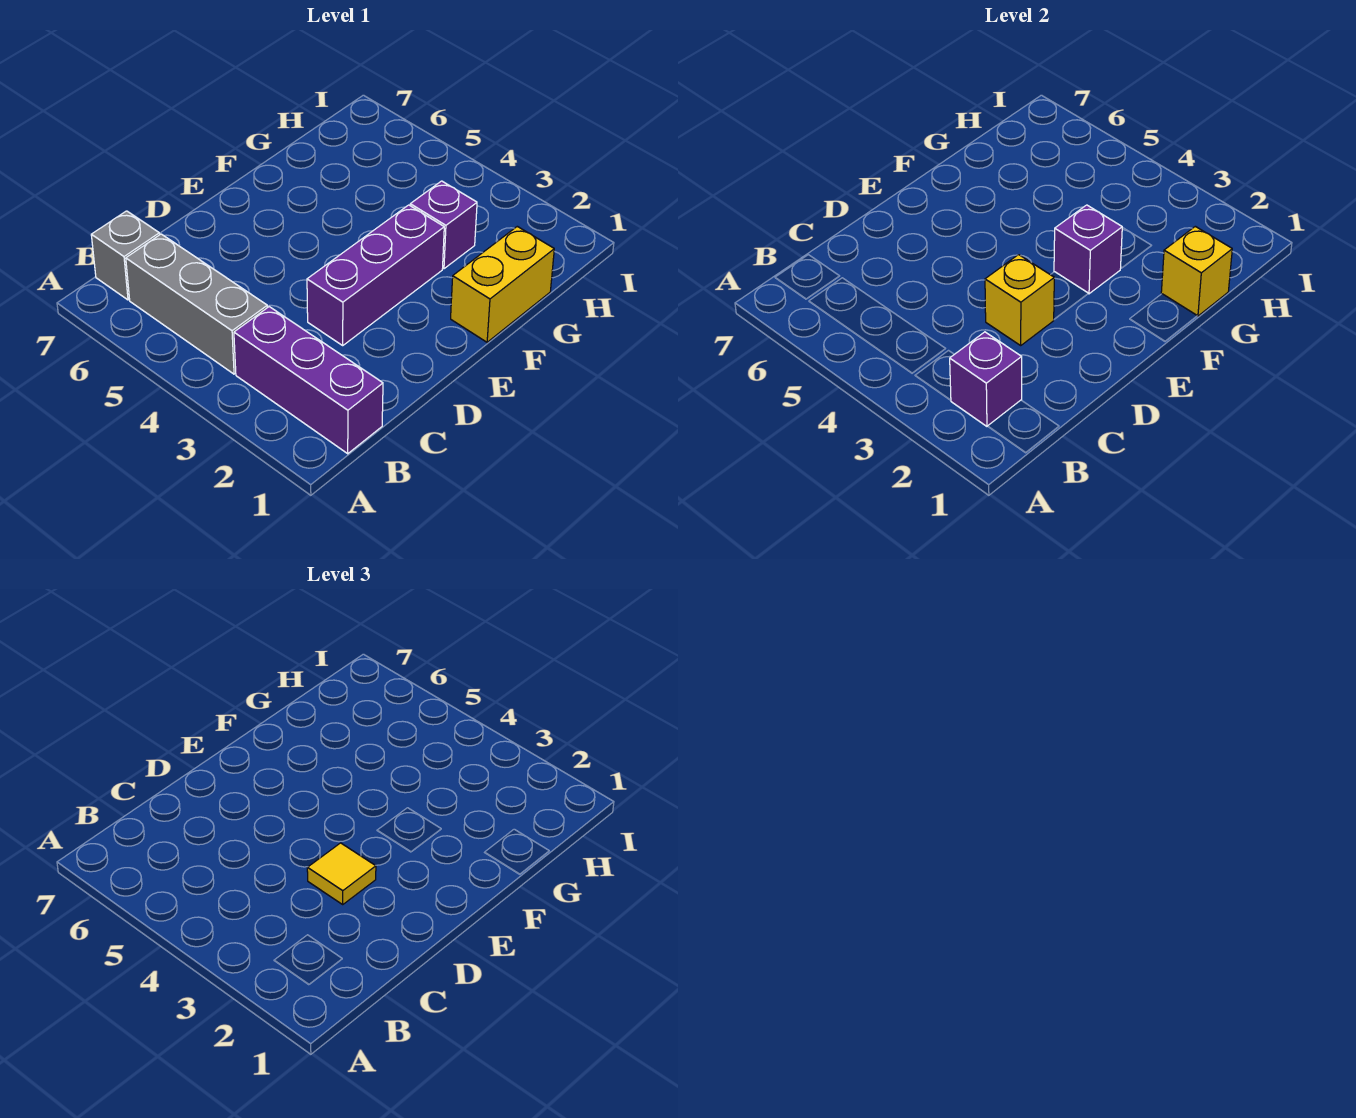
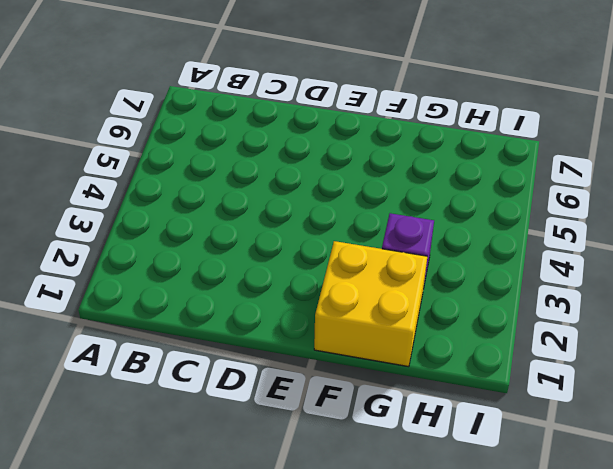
yellow 2x2 brick [314,241,427,367] -> yellow 1x2 brick [451,226,554,342]
none -> purple 1x3 brick [234,307,383,454]
none -> grey 1x3 brick [126,234,267,374]

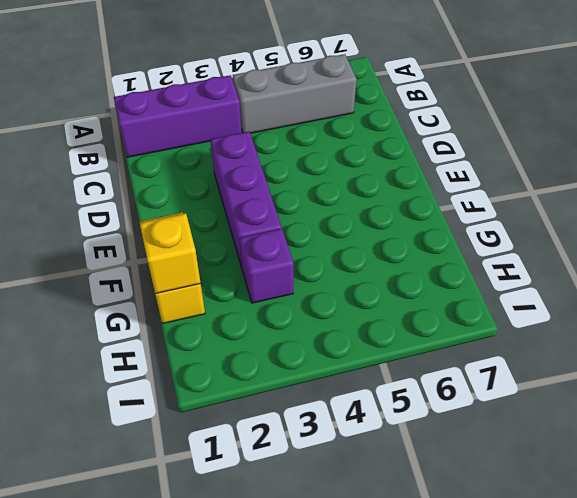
none -> grey 1x1 brick [91,211,160,300]
none -> purple 1x1 brick [950,332,1022,426]

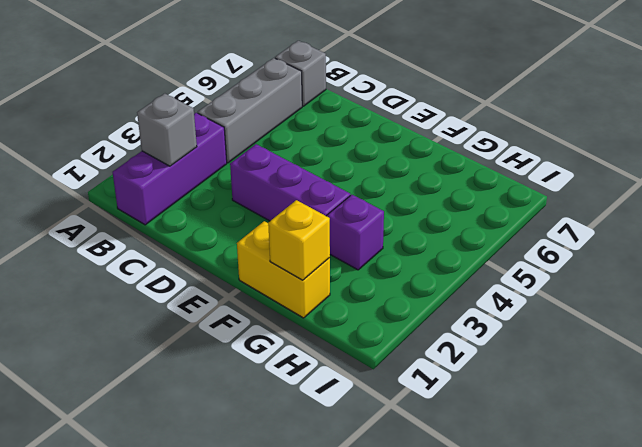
grey 1x1 brick [137,94,197,166] -> purple 1x1 brick [950,332,1022,426]
none -> yellow 1x1 brick [985,255,1054,345]
none -> purple 1x1 brick [1054,205,1122,294]

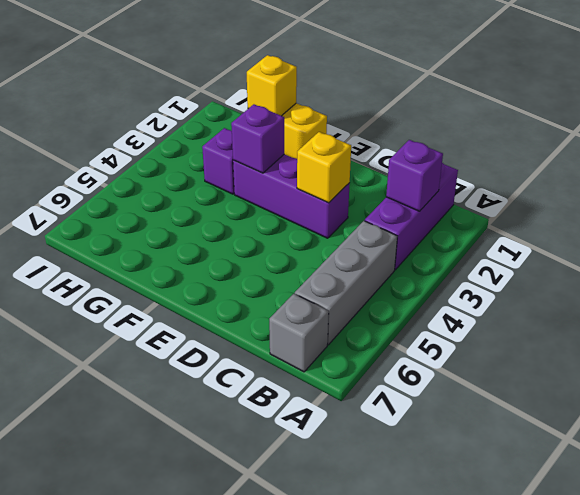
none -> yellow 1x1 tile [307,843,376,904]

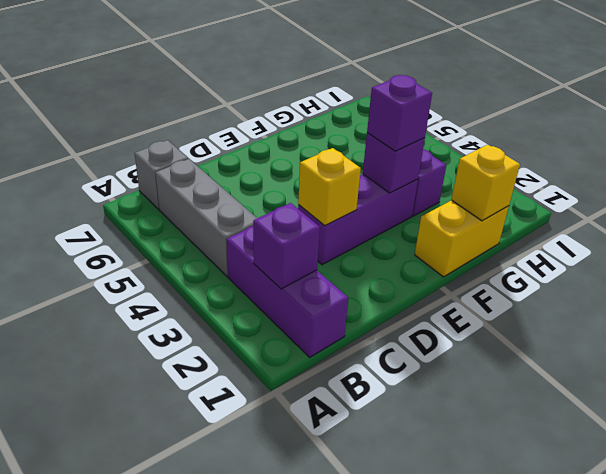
purple 1x1 brick [367,75,432,151] -> none
none -> yellow 1x1 tile [307,843,376,904]

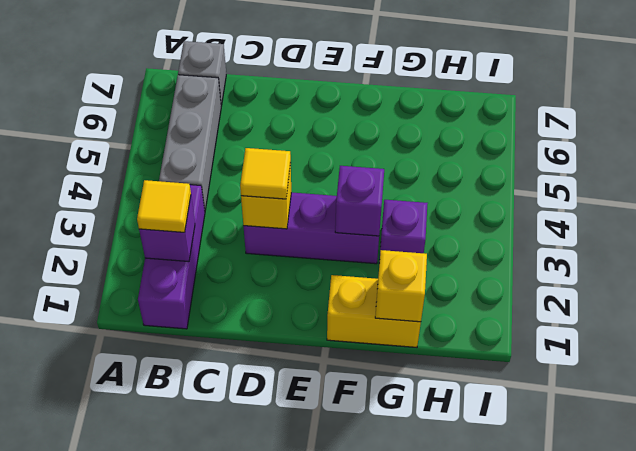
yellow 1x1 tile [137,180,191,232] -> none

